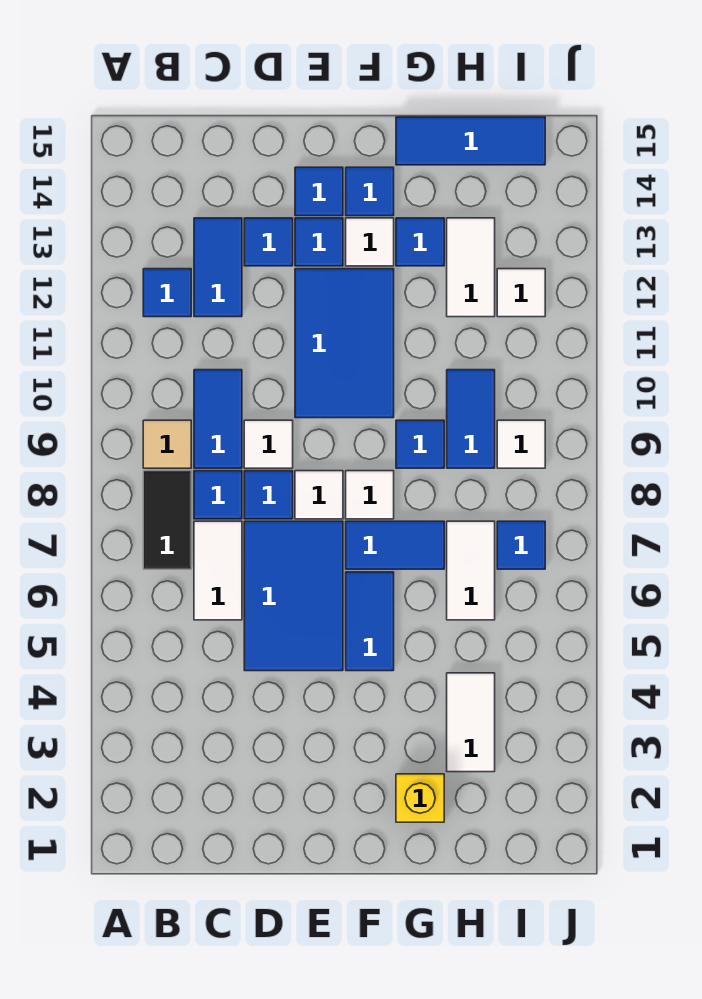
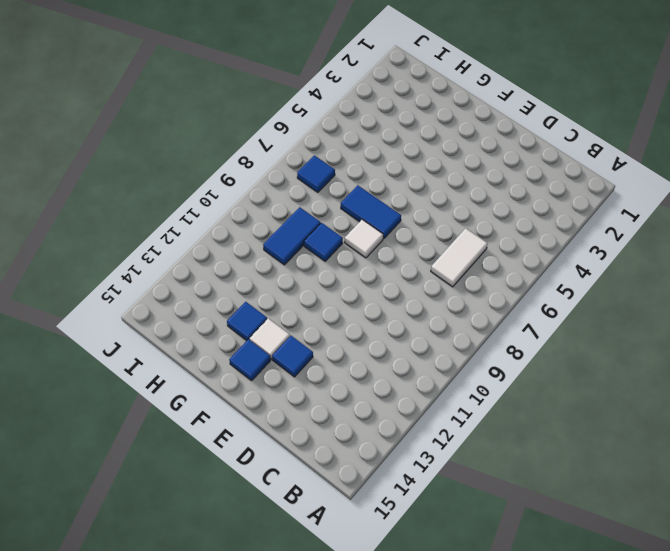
none -> black 1x2 tile [143,471,191,569]
none -> tan 1x1 tile [143,420,191,468]
none -> blue 1x1 tile [143,269,191,317]
none -> blue 1x1 tile [194,471,242,519]

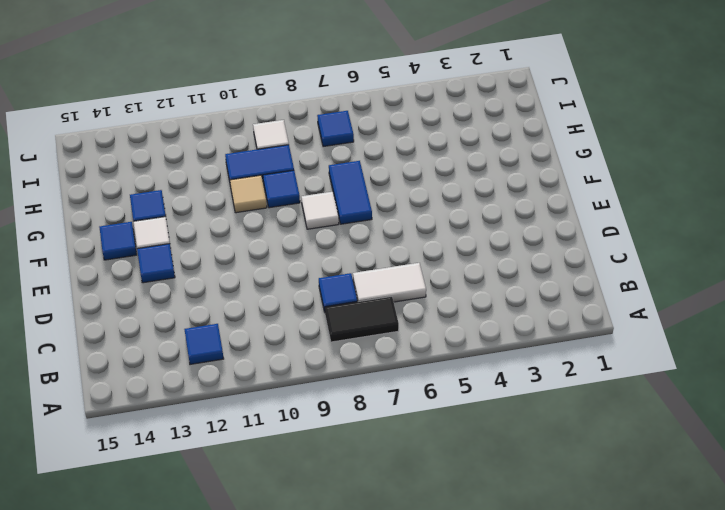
tan 1x1 tile [230,175,267,213] -> tan 1x1 tile moved to [143,420,191,468]
none -> blue 1x2 tile [194,370,242,468]
none -> blue 1x2 tile [194,218,242,317]
none -> blue 2x3 tile [244,521,343,671]
none -> blue 1x1 tile [244,471,293,519]

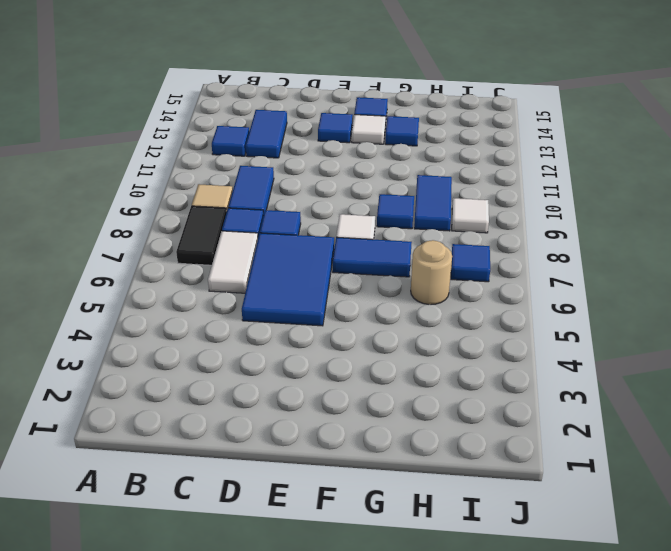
tan 1x1 round brick [411,240,452,305] -> white 1x2 tile [447,521,495,620]
none -> white 1x1 tile [244,420,293,468]
none -> blue 1x1 tile [244,218,293,266]
none -> white 1x1 tile [295,471,343,519]
none -> blue 2x3 tile [295,269,394,418]

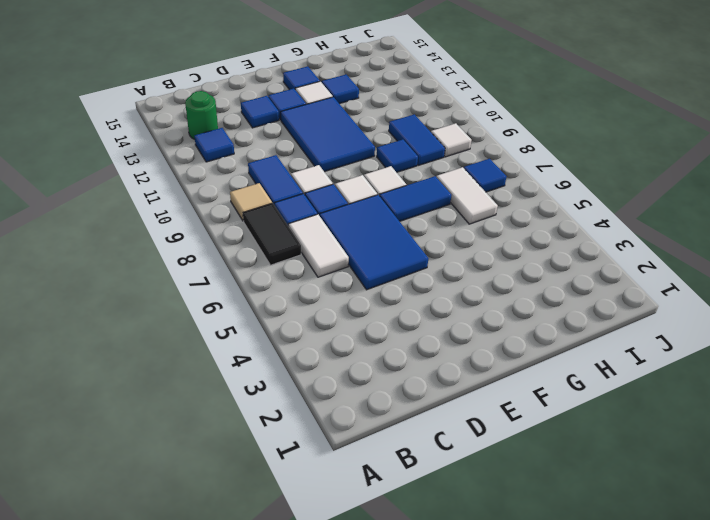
green 1x1 round brick [185,91,218,139] -> none
none -> blue 1x2 tile [194,218,242,317]
none -> blue 1x1 tile [295,167,343,216]
none -> blue 1x2 tile [346,572,394,671]
none -> yellow 1x1 brick [396,774,444,822]

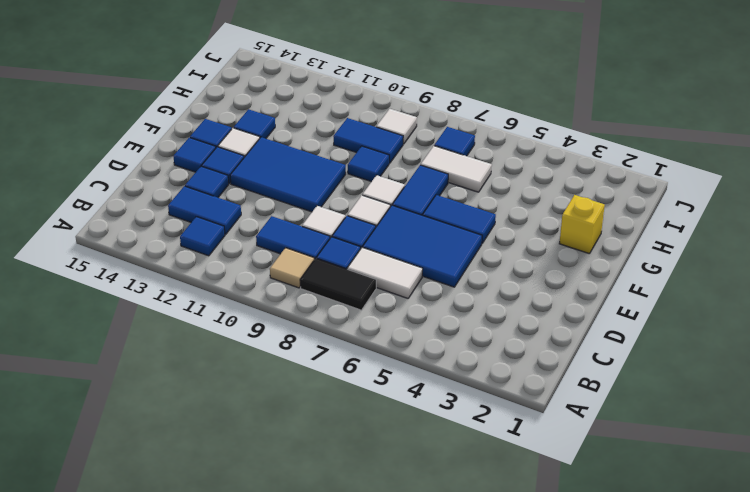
none -> blue 1x3 tile [396,117,545,165]
none -> white 1x2 tile [447,673,495,772]
none -> white 1x2 tile [447,218,495,317]
none -> white 1x1 tile [497,269,545,317]

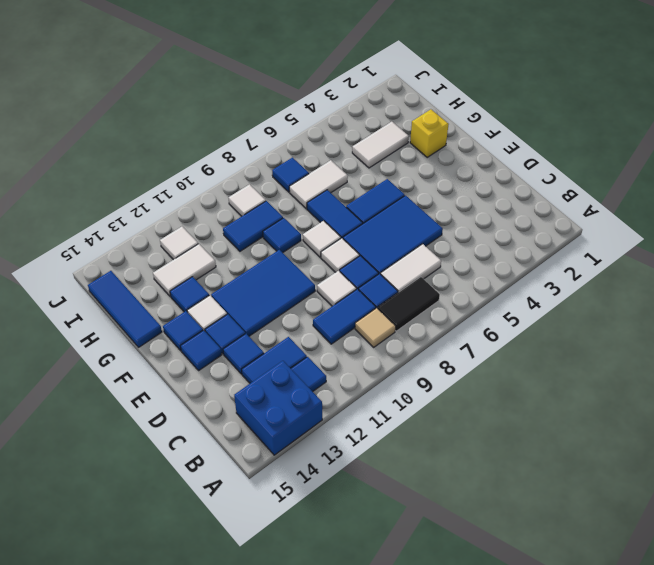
blue 2x2 brick [234,361,322,455] -> none

